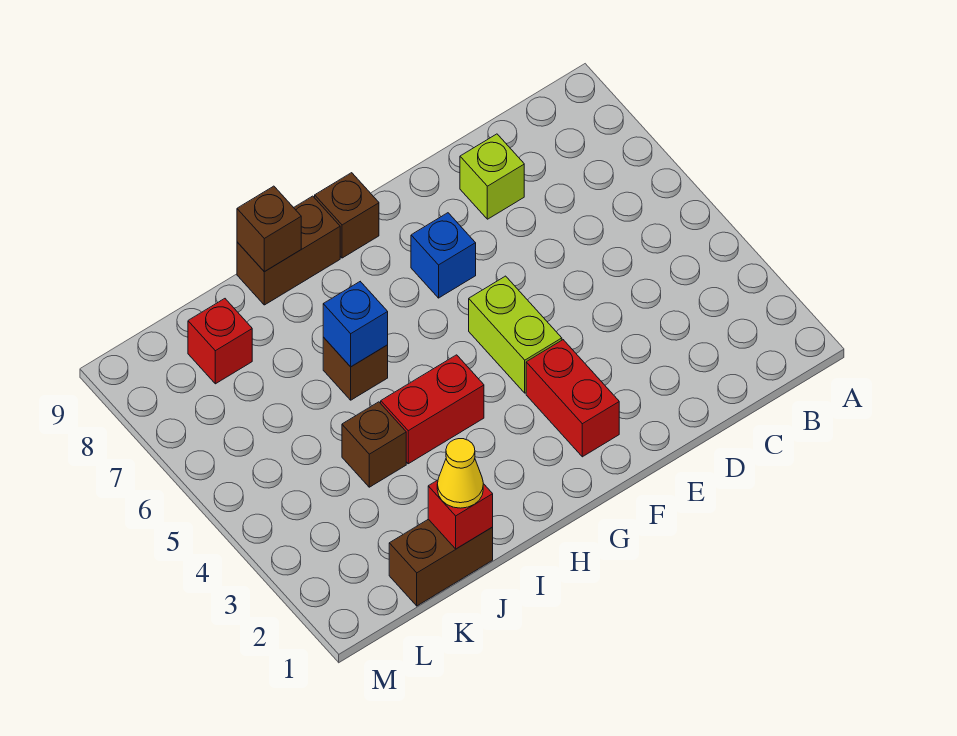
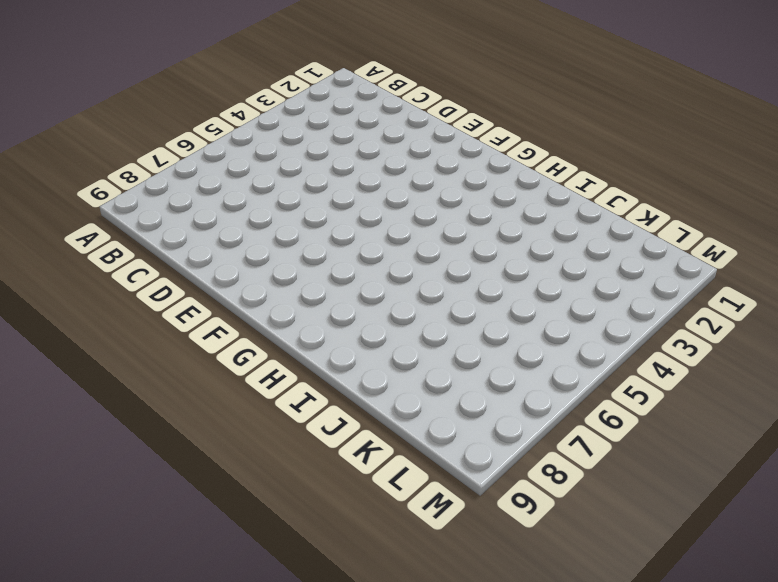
none -> lime 1x1 brick [460,134,524,219]
none -> red 1x2 brick [526,340,619,457]
none -> lime 1x2 brick [469,276,562,393]

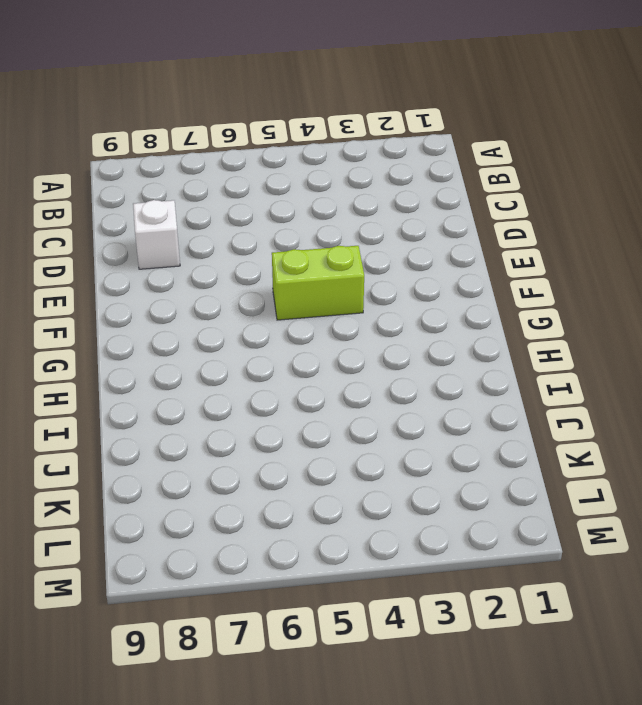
white 1x1 brick [133,200,180,269] -> lime 1x1 brick [460,134,524,219]
none -> red 1x2 brick [526,340,619,457]
none -> blue 1x1 brick [411,213,476,298]
none -> brown 1x1 brick [315,173,379,258]

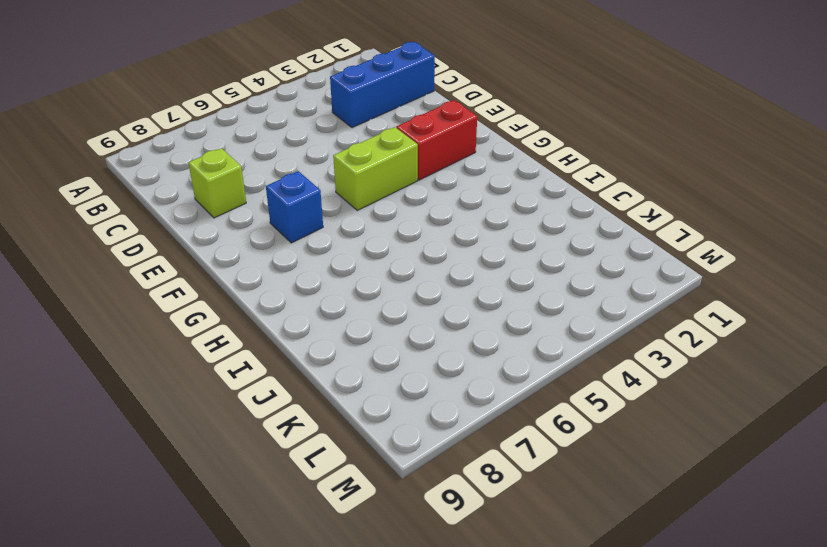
blue 1x3 brick [330,42,435,128] -> none
none -> brown 1x1 brick [315,173,379,258]
none -> red 1x2 brick [381,355,484,464]
none -> brown 1x2 brick [237,196,340,305]

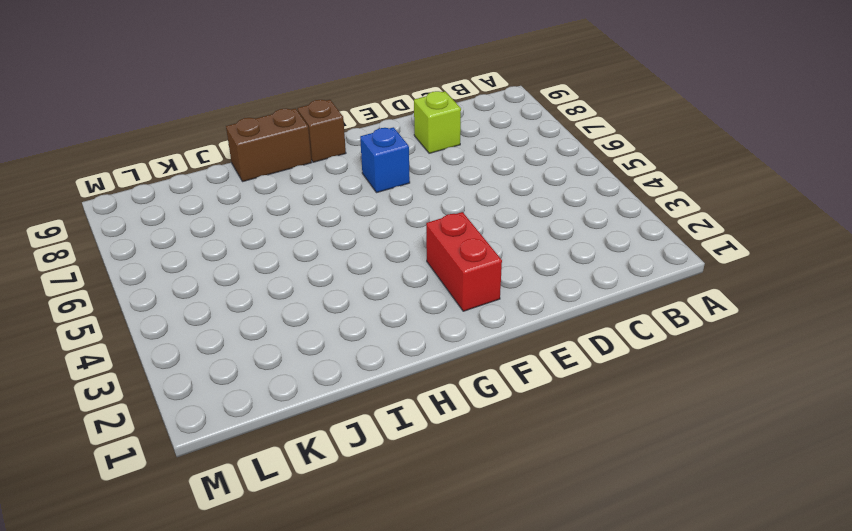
none -> lime 1x2 brick [469,276,562,393]
none -> red 1x2 brick [381,355,484,464]
none -> brown 1x1 brick [323,337,388,400]

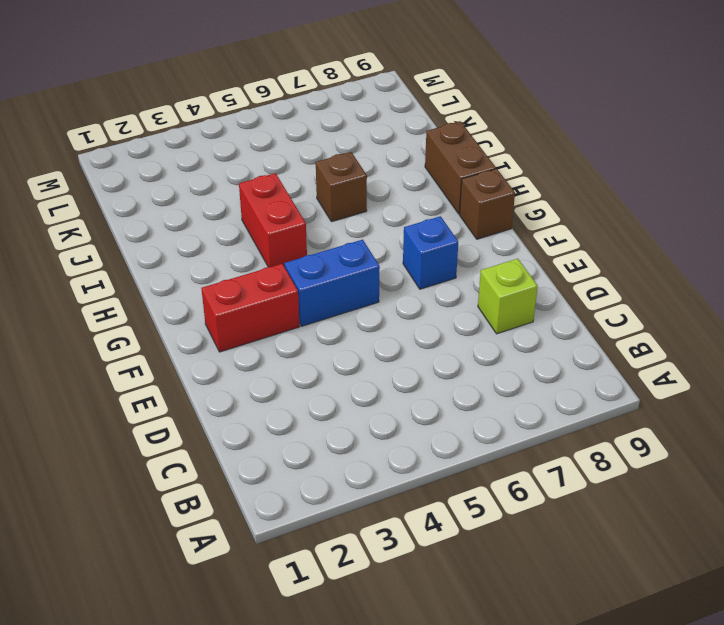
blue 1x2 brick [284,240,380,326] -> lime 1x2 brick [469,276,562,393]
none -> brown 1x2 brick [389,519,493,606]
none -> brown 1x1 brick [342,402,406,487]
none -> red 1x1 brick [188,299,252,384]

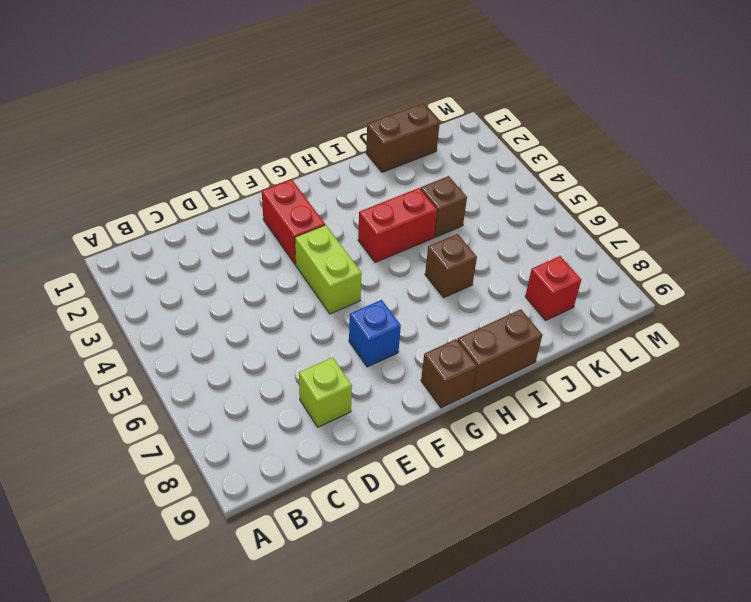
none -> blue 1x1 brick [323,282,388,367]
none -> brown 1x1 brick [237,186,301,272]
none -> red 1x1 brick [428,480,493,549]

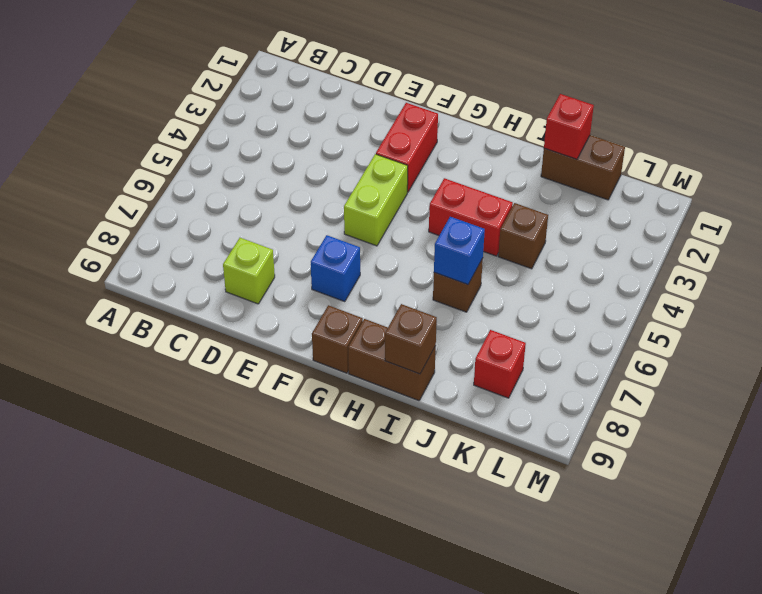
none -> yellow 1x1 cone [437,439,483,508]

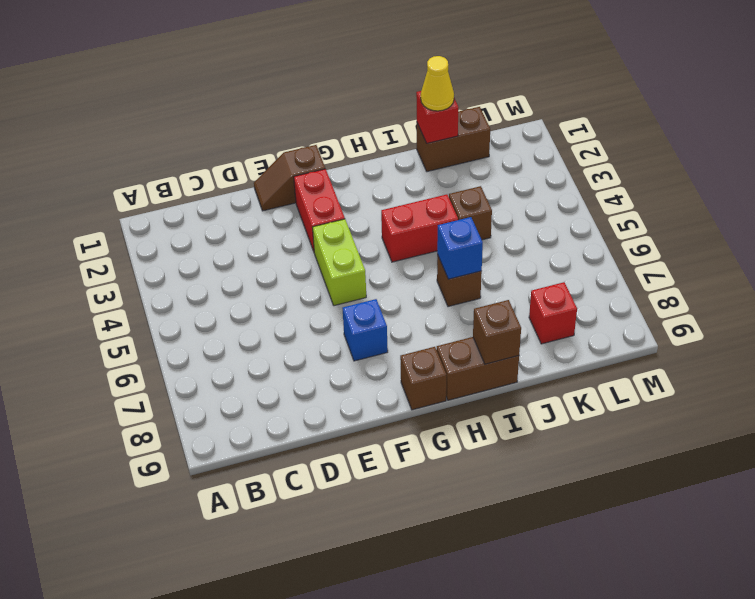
brown 1x2 slope [254,145,325,211] -> none
none -> lime 1x1 brick [460,134,524,219]

